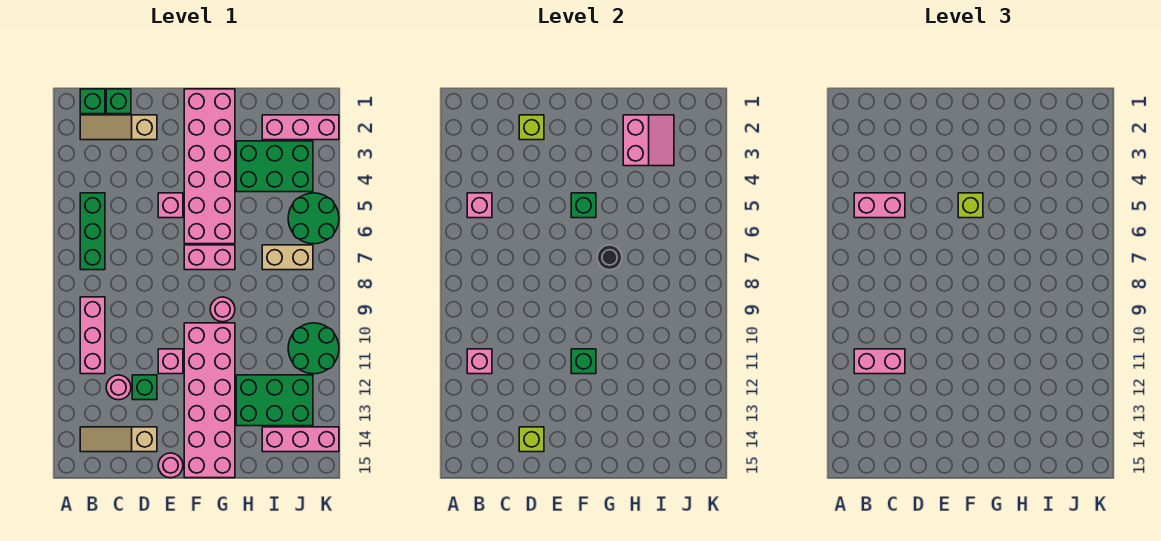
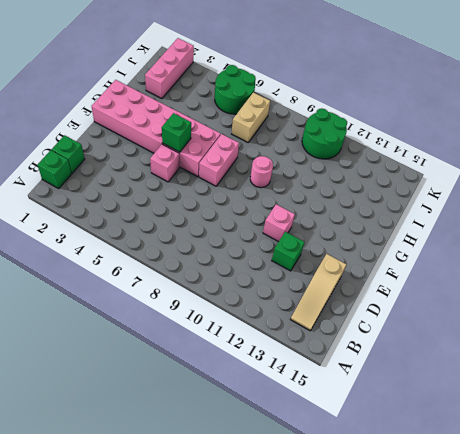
none -> tan 1x3 slope [80,115,157,140]
none -> green 1x3 brick [80,193,105,270]
none -> pink 1x3 brick [80,297,105,374]
none -> pink 1x1 round brick [106,375,131,400]

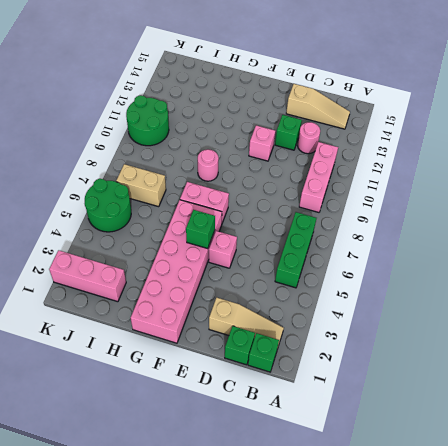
none -> pink 1x1 round brick [158,453,183,478]
none -> pink 2x6 brick [184,323,235,478]
none -> green 2x3 brick [236,141,313,192]
none -> green 2x3 brick [236,375,313,426]

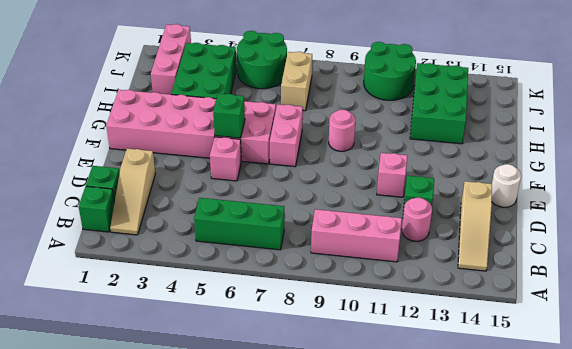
white 1x1 round brick [492,164,521,207] -> pink 1x1 round brick [158,453,183,478]
none -> pink 2x6 brick [184,323,235,478]
none -> pink 1x3 brick [262,427,339,452]
none -> pink 1x1 brick [467,193,492,218]
none -> pink 1x1 brick [467,349,492,374]

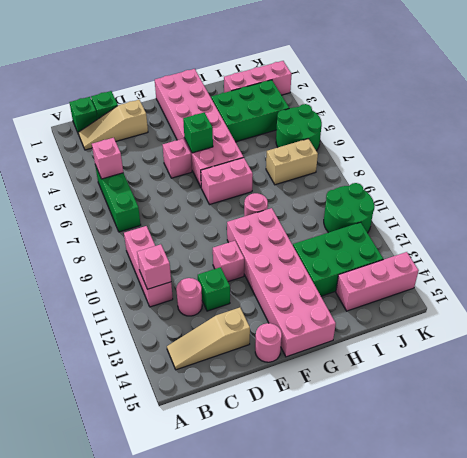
none -> lime 1x1 brick [519,115,544,140]
none -> lime 1x1 brick [519,427,544,452]
none -> green 1x1 brick [571,349,596,374]
none -> black 1x1 round brick [597,245,622,270]

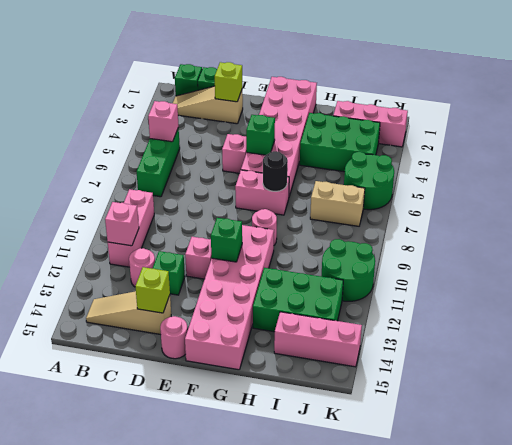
none -> pink 2x2 slope [623,115,674,166]
none -> pink 1x2 brick [854,193,905,218]
none -> pink 1x2 brick [854,349,905,374]
none -> lime 1x1 brick [958,193,983,218]

